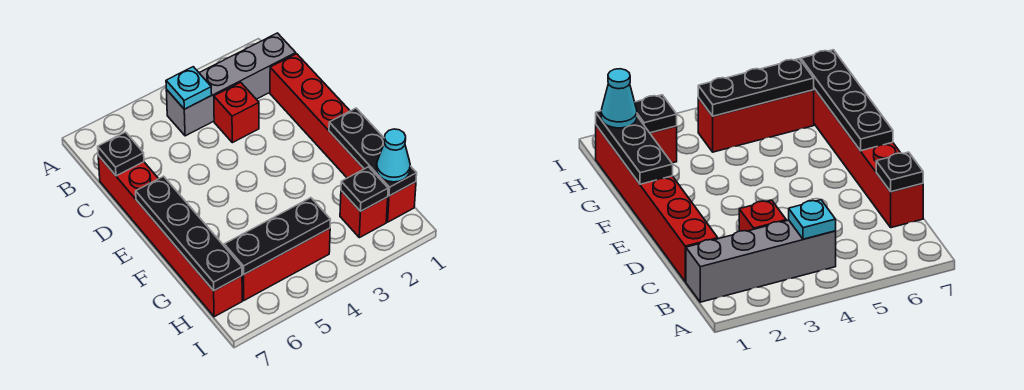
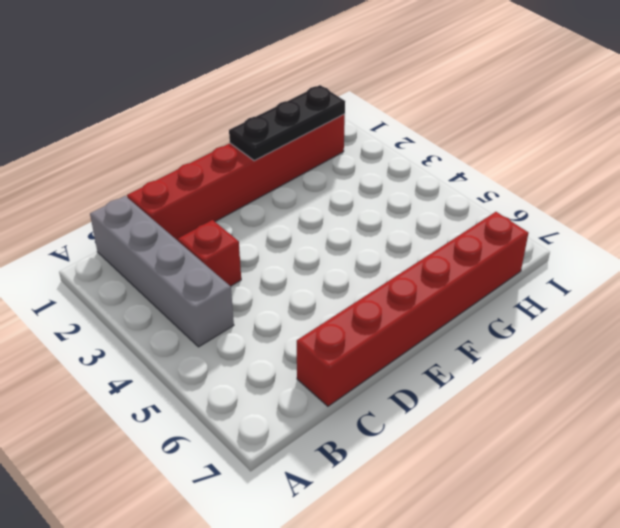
none -> red 1x1 brick [340,191,388,238]
none -> red 1x3 brick [242,228,330,300]
none -> cyan 1x1 plate [166,67,212,109]

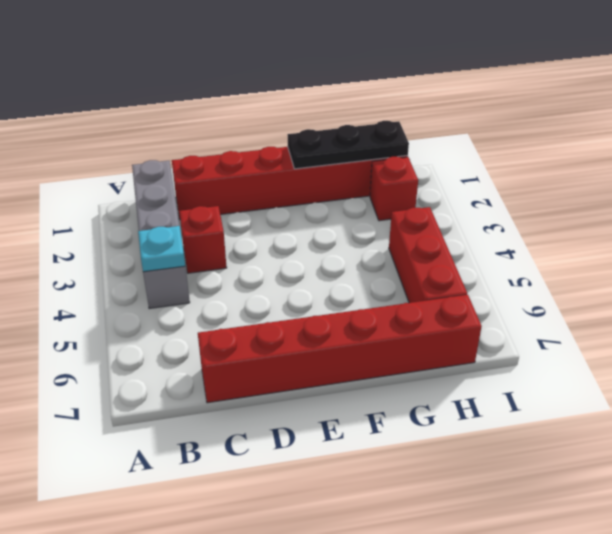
none -> black 1x1 plate [98,132,144,176]
none -> black 1x4 plate [136,176,242,291]
none -> black 1x1 plate [341,167,388,211]

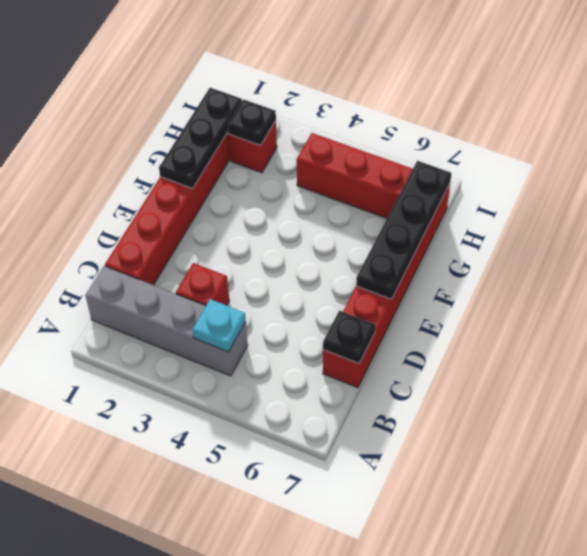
none -> black 1x3 plate [224,198,331,275]
none -> cyan 1x1 cone [377,129,410,182]

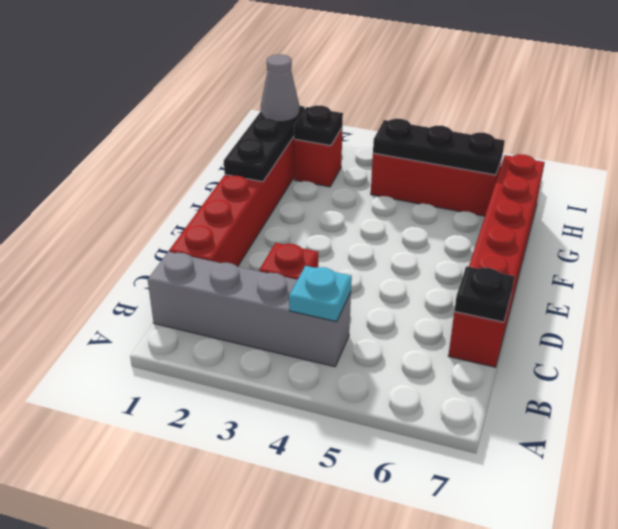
grey 1x1 cone [261,55,299,122] -> cyan 1x1 cone [377,129,410,182]
none -> black 1x4 plate [136,176,242,291]

